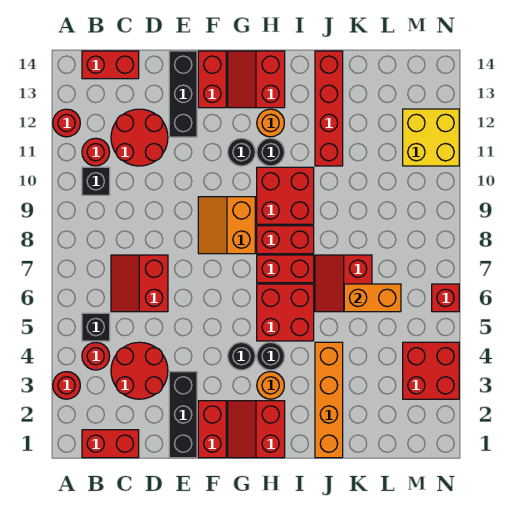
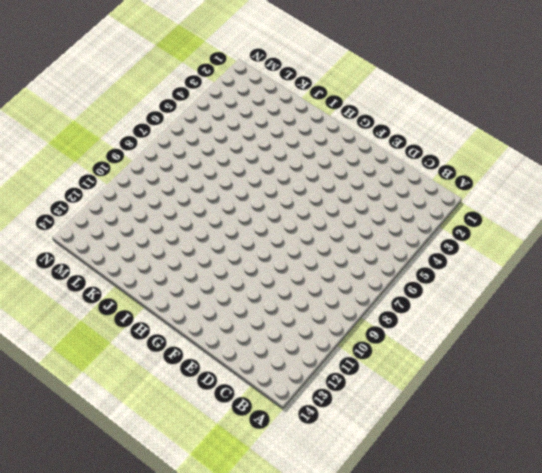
none -> red 1x1 round brick [53,372,80,399]
none -> red 1x1 round brick [53,109,80,137]
none -> red 1x2 brick [82,430,139,458]
none -> red 1x1 round brick [82,342,110,370]

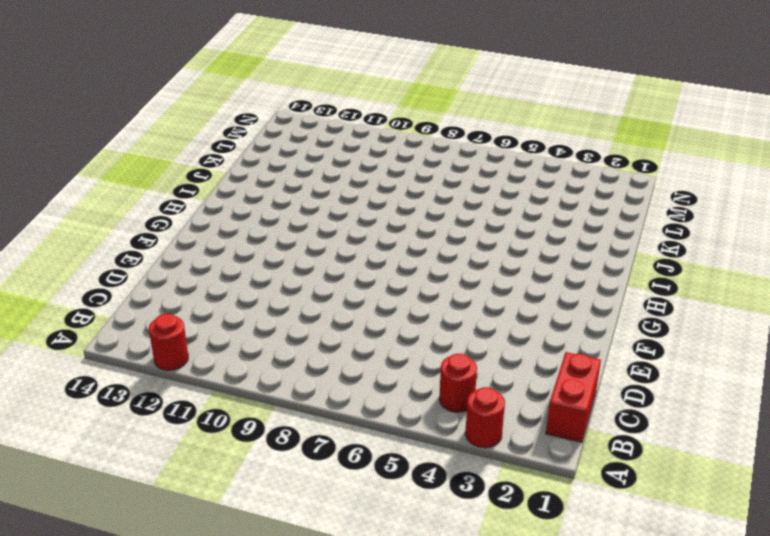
none -> black 1x1 brick [82,313,110,341]
none -> black 1x1 brick [82,167,110,195]
none -> red 1x1 round brick [82,138,110,166]
none -> red 1x2 brick [82,51,139,79]

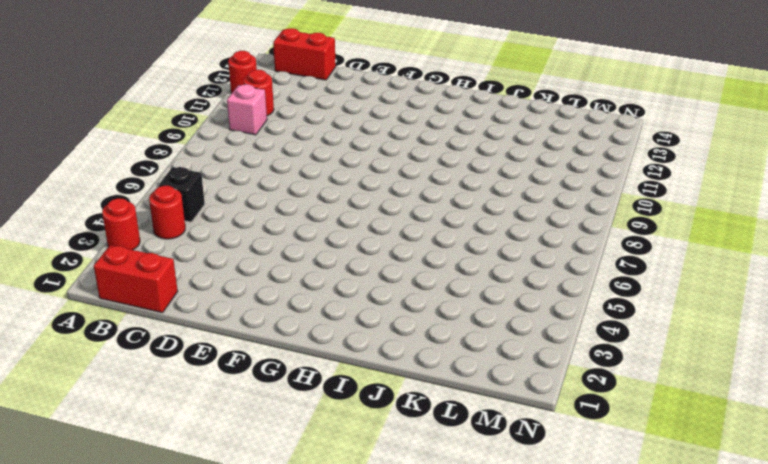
pink 1x1 brick [227,84,267,135] -> black 1x1 brick [82,167,110,195]
none -> red 2x2 round brick [111,342,168,399]
none -> red 2x2 slope [111,255,168,312]
none -> red 2x2 round brick [111,109,168,166]
none -> black 1x3 brick [169,372,197,458]

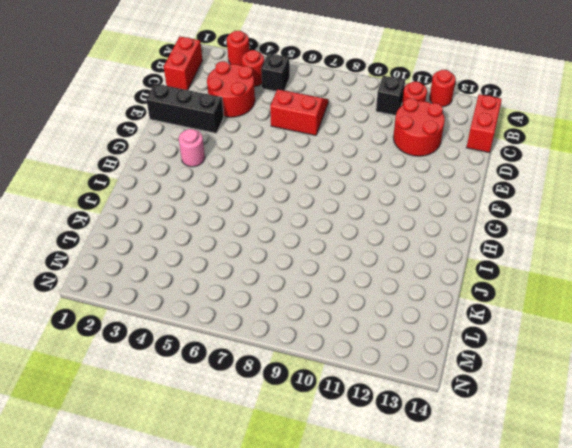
pink 1x1 round brick [179,129,205,167] -> none
none -> black 1x3 brick [169,51,197,137]
none -> red 1x2 brick [198,401,226,458]
none -> orange 2x2 slope [198,197,255,254]
none -> red 1x2 brick [198,51,226,108]

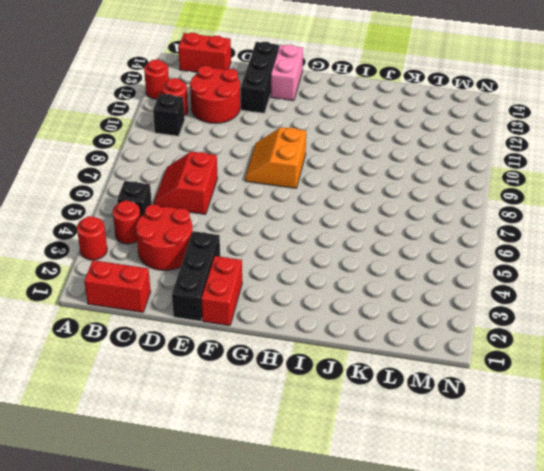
pink 1x2 brick [271,45,303,101] -> red 1x2 brick [198,51,226,108]
none -> red 2x2 slope [228,401,285,458]
none -> black 1x1 round brick [228,342,255,370]
none -> black 1x1 round brick [228,138,255,166]
none -> red 2x2 slope [228,51,285,108]

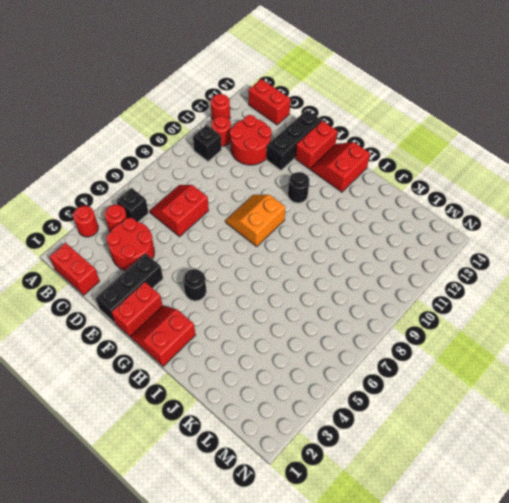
none -> orange 1x1 round brick [257,372,284,399]
none -> black 1x1 round brick [257,342,284,370]
none -> red 2x2 brick [257,284,314,341]
none -> red 1x2 brick [257,255,314,283]

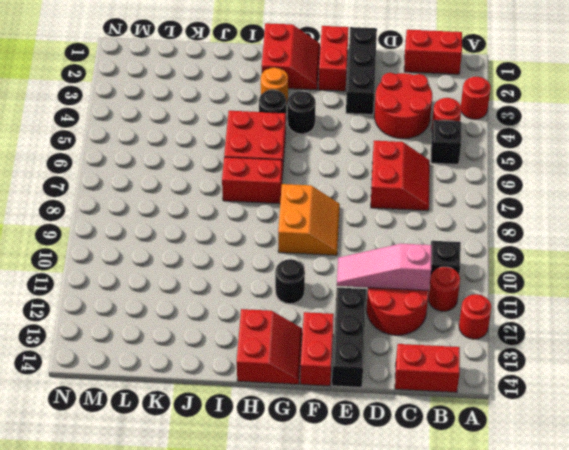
pink 1x3 slope [337,244,432,291] -> none
none -> red 1x2 brick [257,226,314,254]
none -> red 2x2 brick [257,167,314,224]
none -> black 1x1 round brick [257,138,284,166]
none -> orange 1x1 round brick [257,109,284,137]

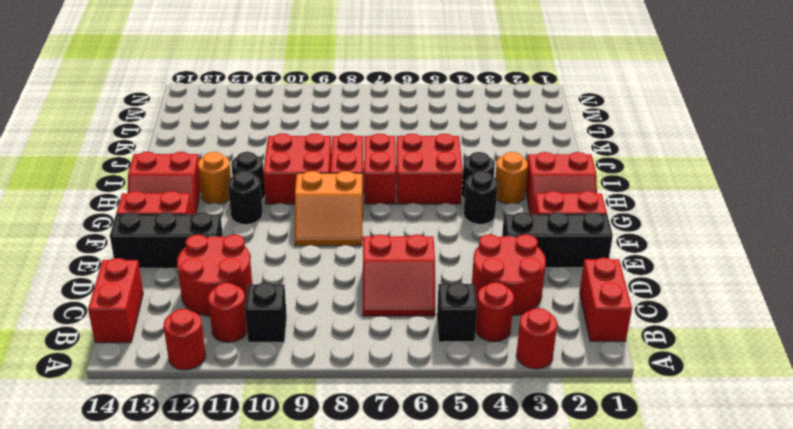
none -> orange 1x4 brick [315,342,343,458]
none -> red 2x2 slope [315,255,372,312]
none -> red 1x4 brick [315,51,343,166]
none -> red 2x2 brick [403,342,459,399]

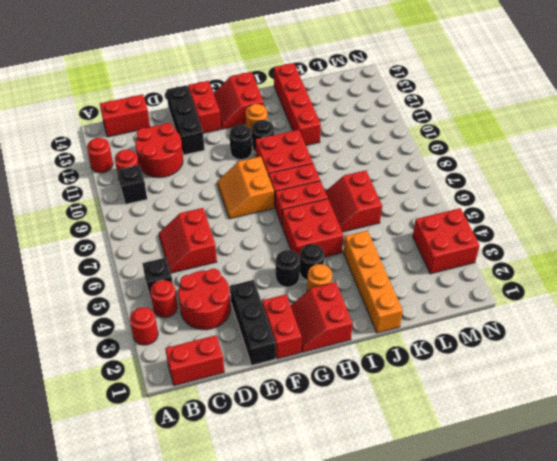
none -> yellow 2x2 brick [403,109,459,166]
none -> red 1x1 brick [432,284,459,312]
none -> orange 1x2 brick [344,284,401,312]

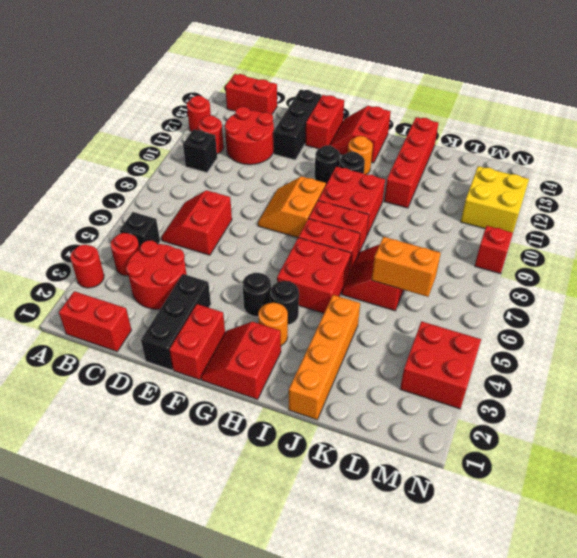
red 1x1 brick [475,226,513,274] -> red 1x1 brick moved to [432,284,459,312]

